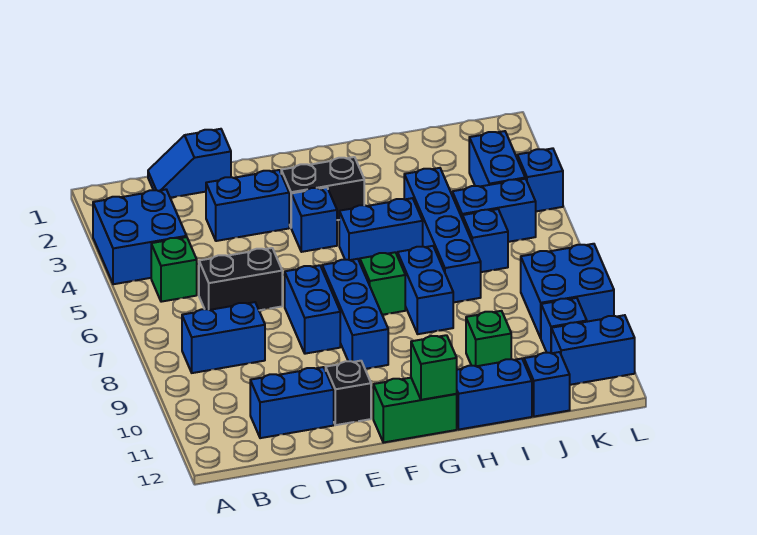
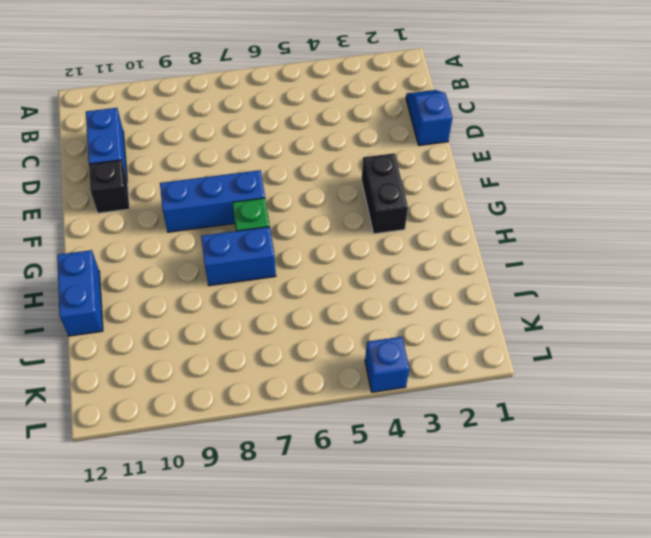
none -> blue 2x2 brick [93,190,187,284]
none -> green 1x1 brick [151,237,197,302]
none -> blue 1x2 brick [182,302,265,373]

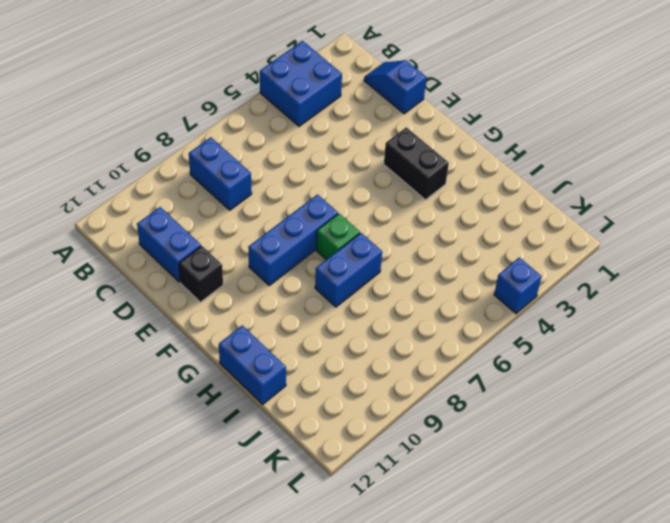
none -> green 1x1 brick [151,237,197,302]
none -> black 1x2 brick [199,248,282,310]
none -> blue 1x2 brick [206,170,289,241]

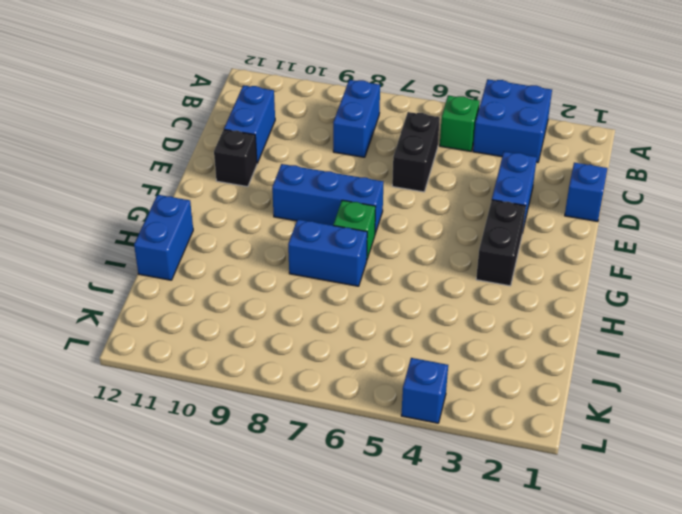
none -> blue 1x2 brick [285,265,340,354]
none -> blue 1x1 brick [291,187,337,252]
none -> green 1x2 brick [373,378,457,443]

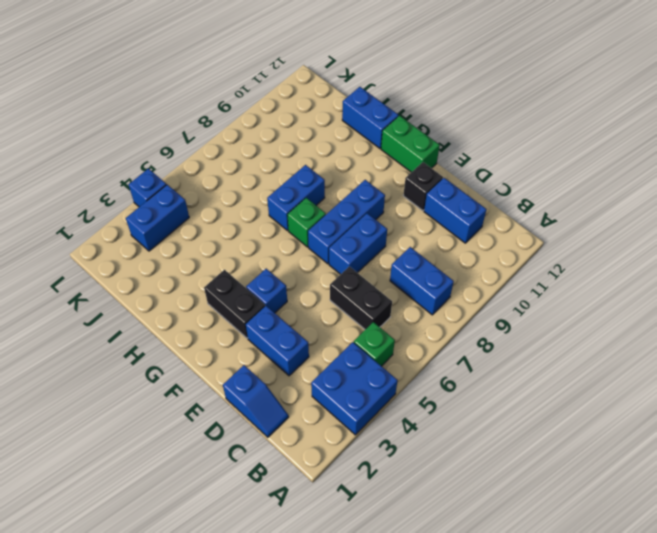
none -> blue 1x2 brick [339,198,423,262]
none -> blue 1x4 brick [404,168,481,303]
none -> green 1x1 brick [466,311,511,366]

